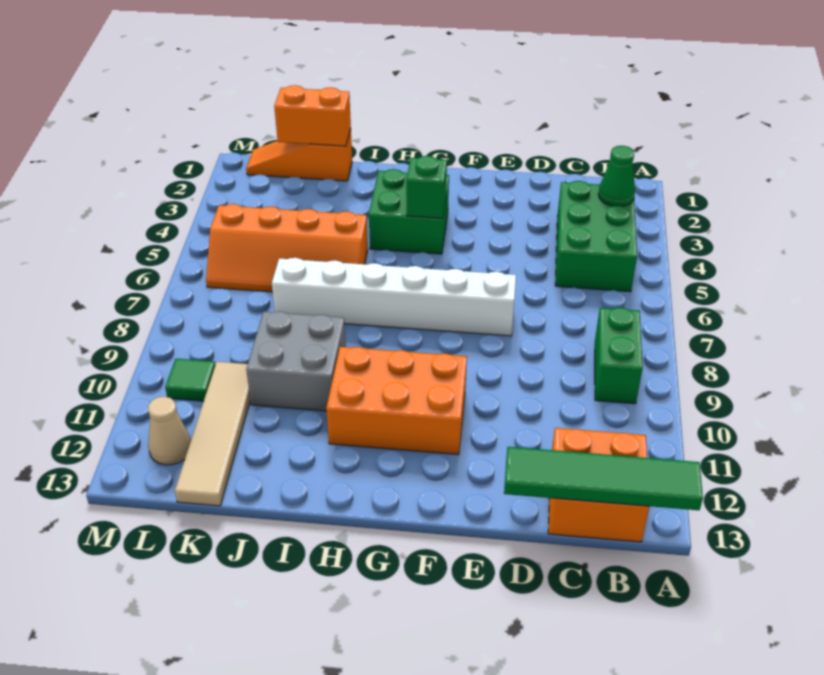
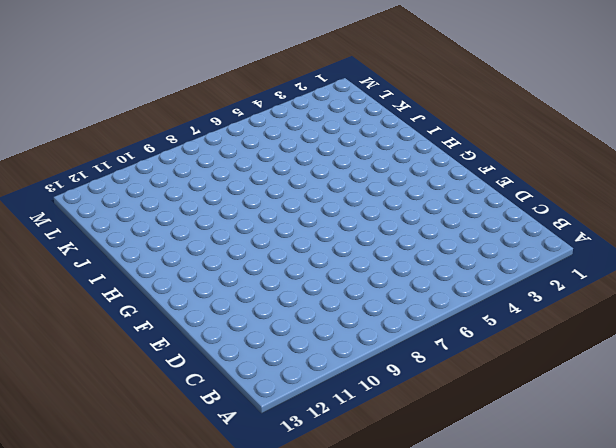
none -> green 2x3 brick [555,181,637,292]
none -> green 1x2 brick [595,307,643,404]
none -> orange 2x2 brick [548,428,649,542]

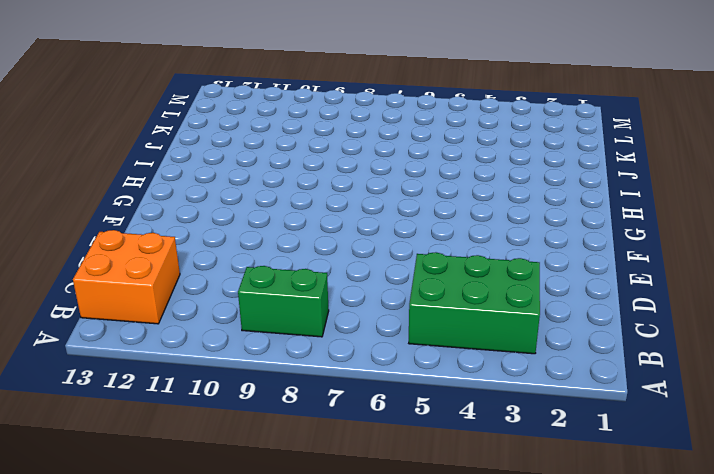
none -> white 1x6 brick [272,258,516,336]
none -> orange 2x3 brick [326,347,467,454]
none -> green 2x2 brick [369,169,449,254]

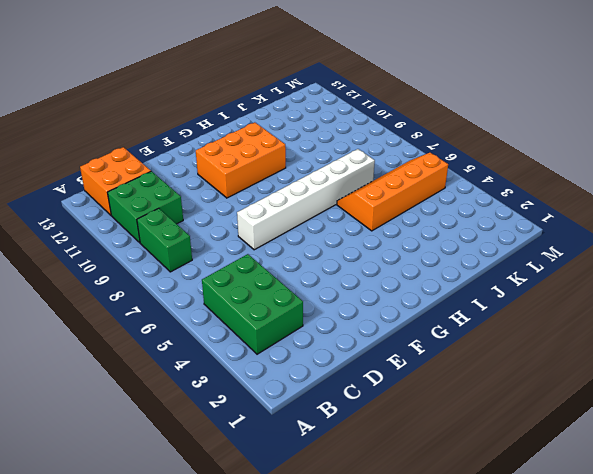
green 2x2 brick [107,171,183,243] -> green 2x2 brick moved to [369,169,449,254]
none -> grey 2x2 brick [246,311,346,411]
none -> orange 1x3 slope [246,129,352,181]
none -> tan 1x4 tile [175,362,250,506]

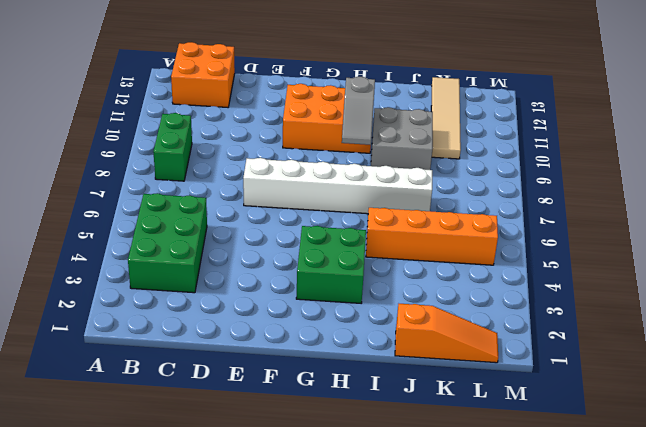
grey 1x2 slope [342,77,375,145] -> none
none -> green 1x1 tile [165,359,215,401]
none -> tan 1x1 cone [148,396,191,465]
none -> green 1x4 tile [504,447,703,510]

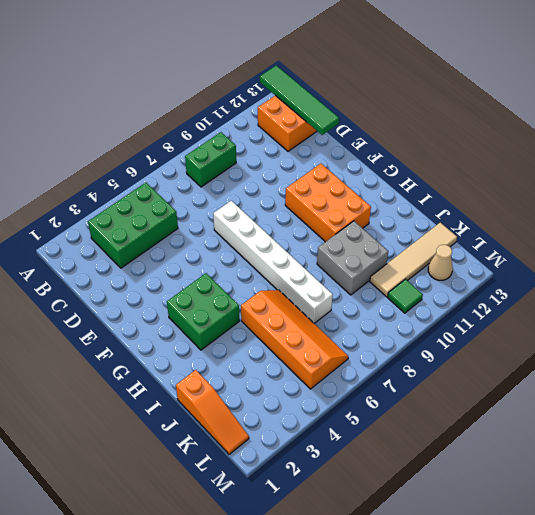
none -> green 1x1 cone [598,146,635,206]
none -> green 1x1 brick [406,156,447,218]
none -> orange 1x2 brick [274,85,351,146]

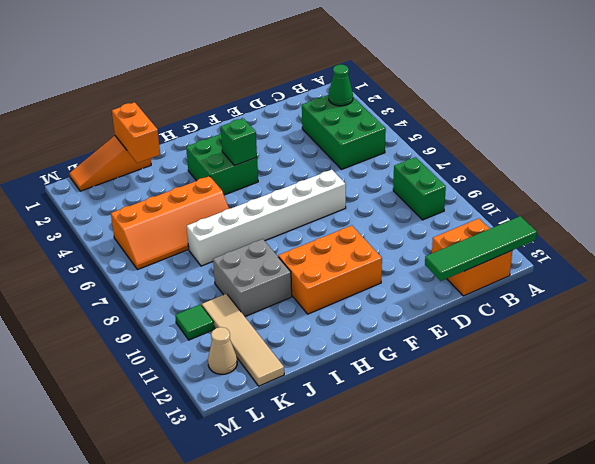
orange 1x2 brick [112,102,160,163] -> orange 1x2 brick turned to [274,85,351,146]

